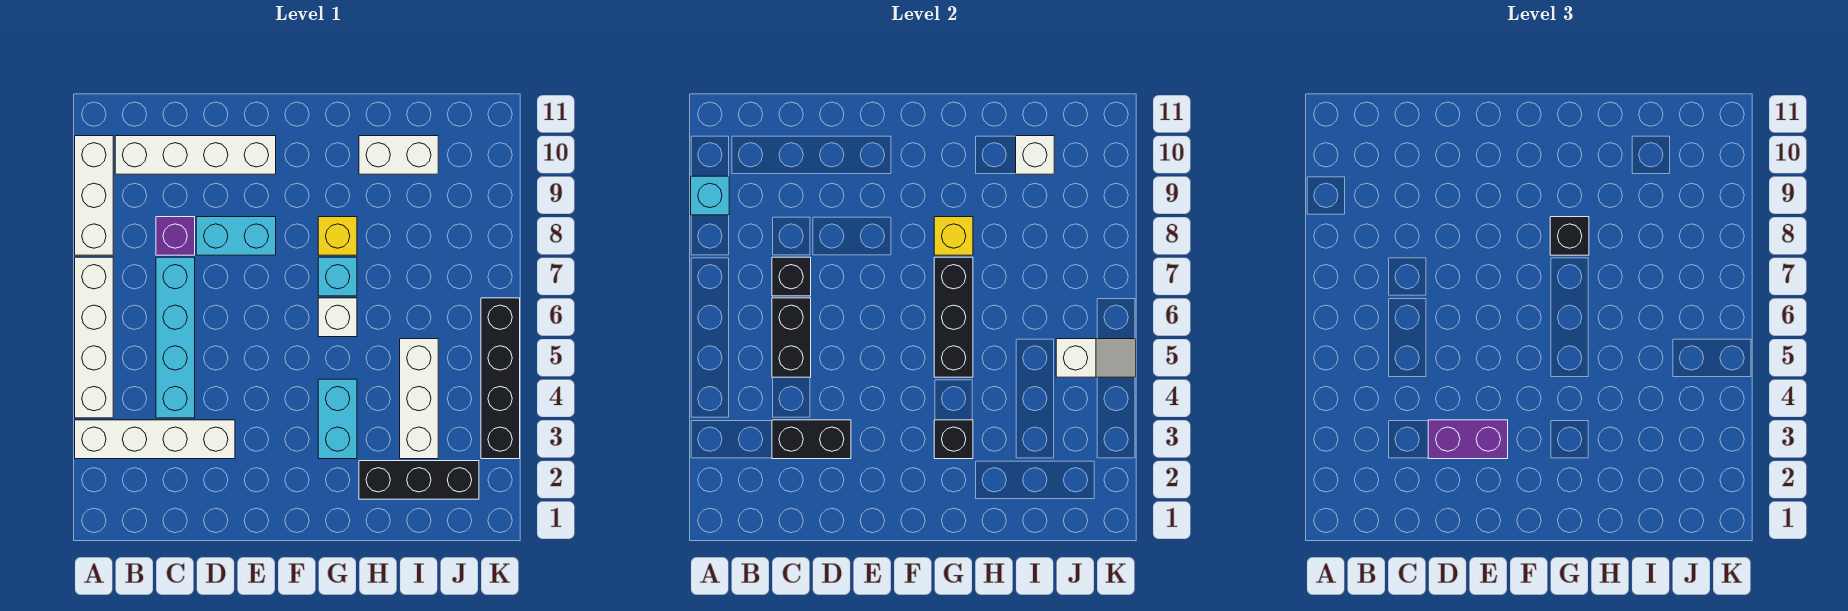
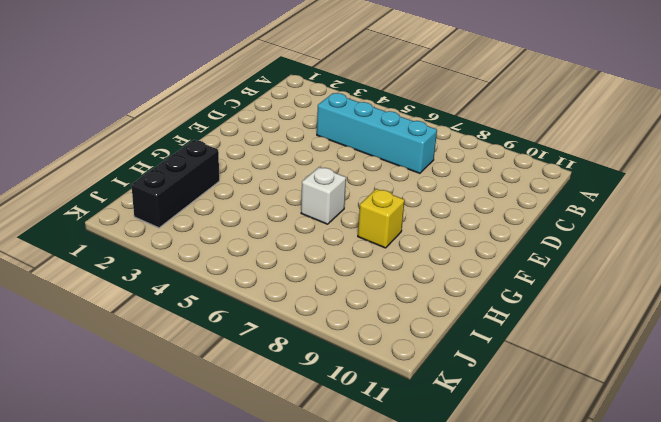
none -> white 1x4 brick [75,420,235,459]
none -> white 1x4 brick [75,257,113,418]
none -> white 1x3 brick [75,136,113,255]

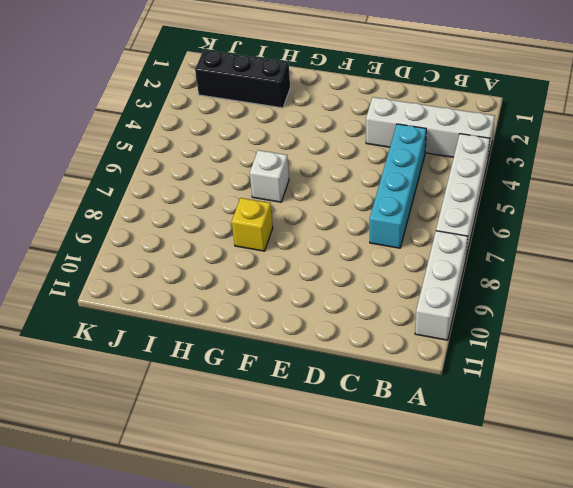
none -> white 1x4 brick [115,136,276,174]
none -> purple 1x1 brick [156,217,195,255]
none -> cyan 1x2 brick [196,217,276,255]

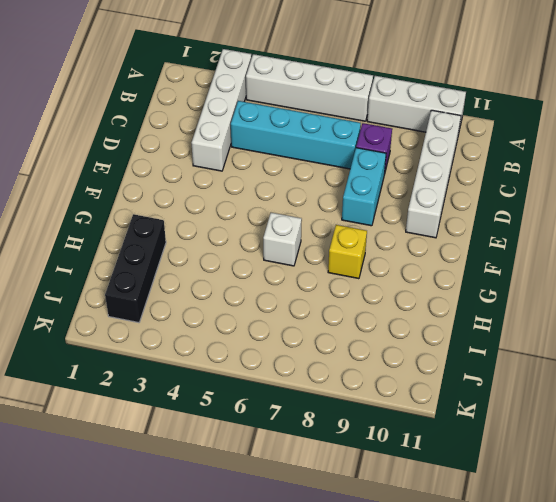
none -> cyan 1x2 brick [318,379,357,459]
none -> cyan 1x1 brick [318,257,357,296]
none -> white 1x2 brick [359,136,438,174]

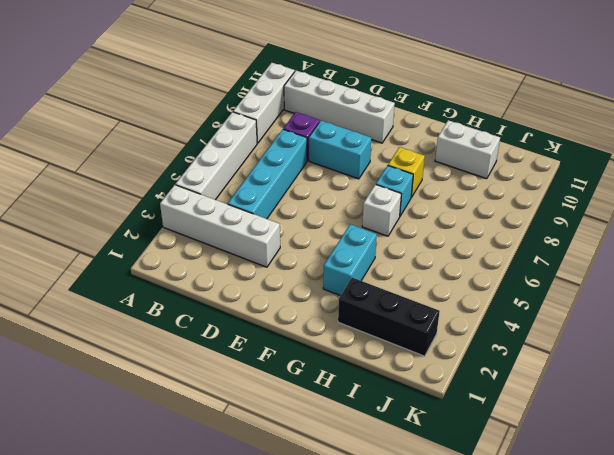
none -> white 1x3 brick [400,339,438,459]
none -> black 1x4 brick [481,298,520,459]
none -> cyan 1x1 brick [691,176,729,215]

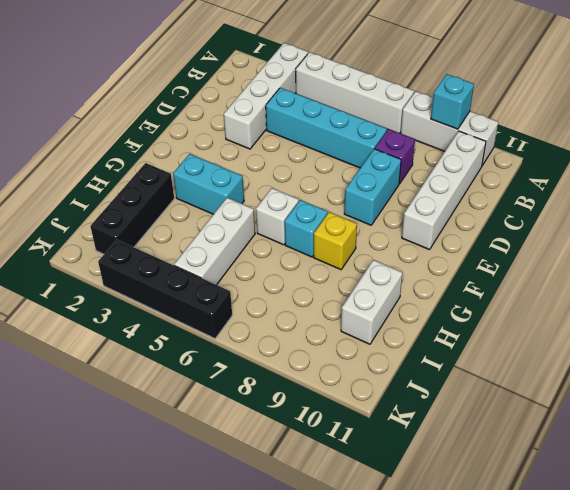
white 1x3 brick [174,198,255,285] -> white 1x3 brick turned to [400,339,438,459]
none -> black 1x2 brick [772,420,851,459]
none -> black 1x2 brick [772,298,811,377]
none -> black 1x1 brick [772,257,811,296]

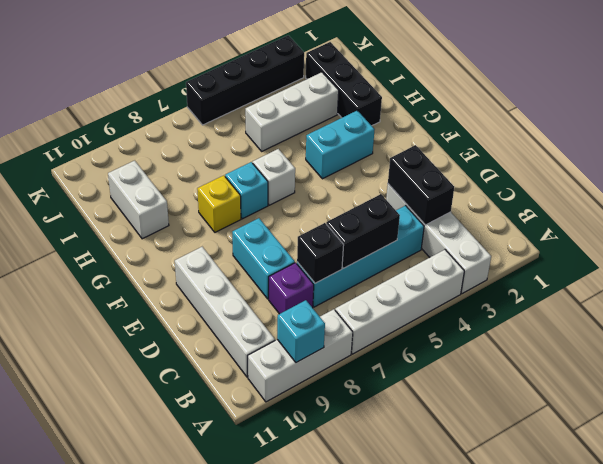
none -> black 1x1 brick [934,420,973,459]
none -> black 1x3 brick [934,257,973,377]
none -> yellow 1x1 brick [934,217,973,255]

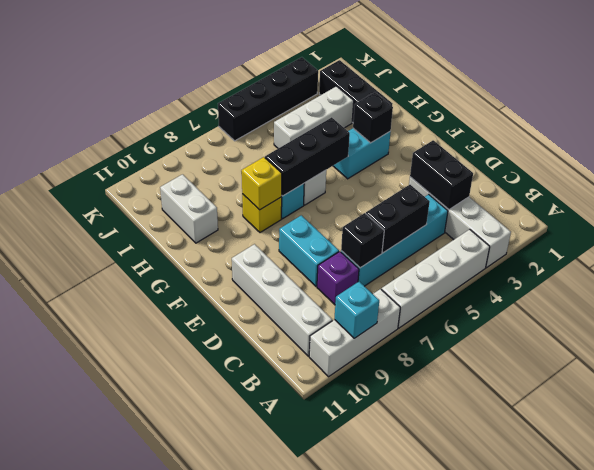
none -> white 1x1 brick [1016,136,1054,174]
none -> white 1x2 slope [1056,339,1136,377]
none -> purple 1x2 brick [1428,420,1508,459]

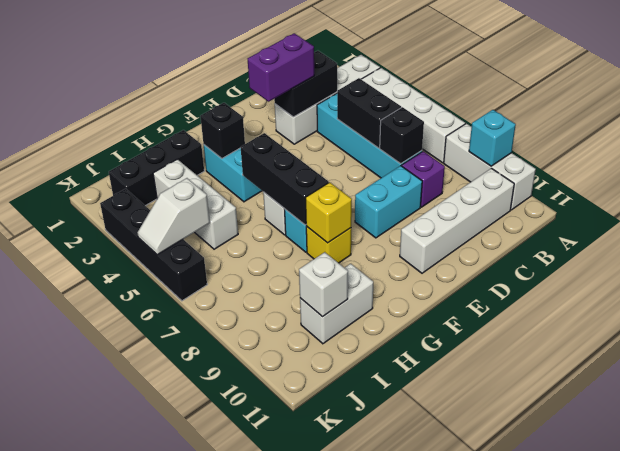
none -> black 1x1 brick [1550,217,1589,255]

